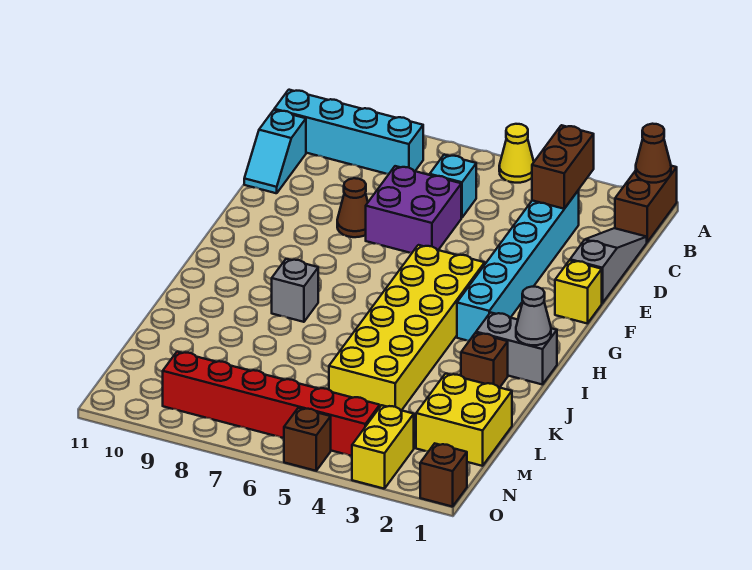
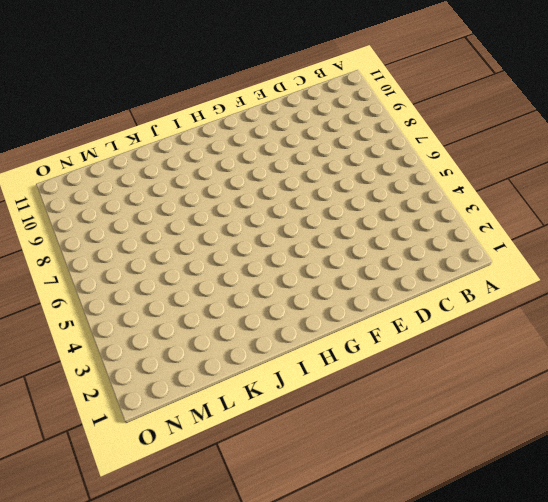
none -> brown 1x2 brick [615,166,677,242]
none -> yellow 1x1 cone [499,124,534,183]
none -> cyan 1x4 brick [274,90,423,174]

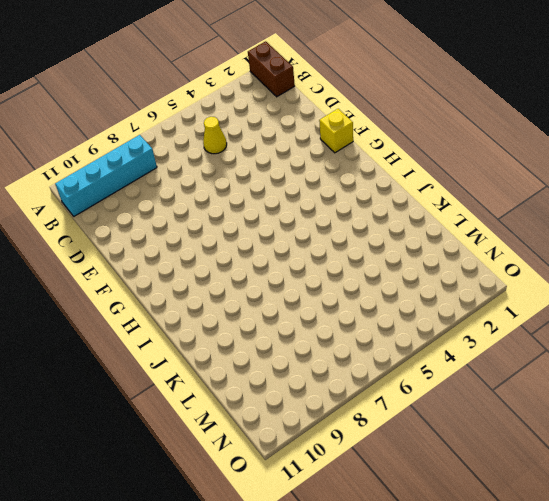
yellow 1x1 cone [203,117,227,154] -> yellow 1x1 cone moved to [499,124,534,183]
none -> grey 1x3 slope [570,228,647,303]
none -> cyan 1x6 brick [457,190,579,341]
none -> cyan 1x1 brick [430,155,476,218]

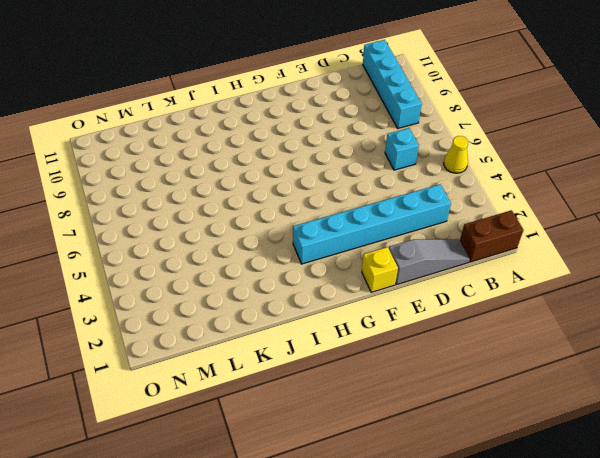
none -> cyan 1x2 slope [244,110,306,193]
none -> purple 2x2 brick [366,166,461,253]
none -> brown 1x1 cone [337,178,368,237]

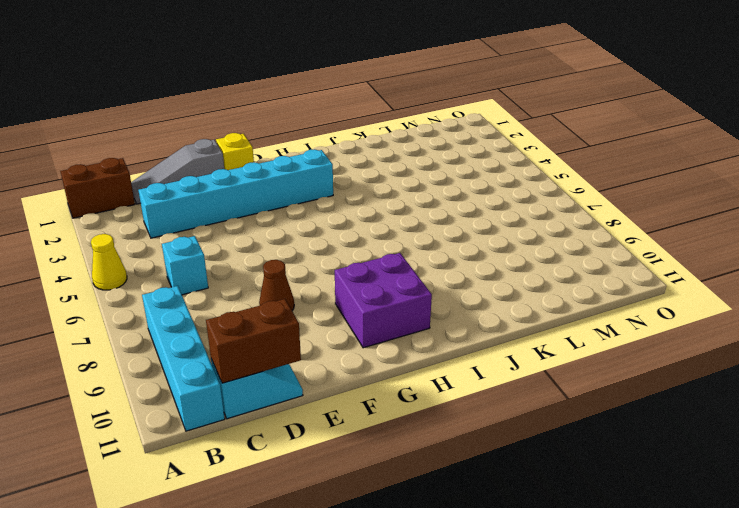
brown 1x2 brick [206,299,301,383] -> brown 1x2 brick moved to [532,125,594,209]
purple 2x2 brick [335,253,432,348] -> purple 2x2 brick moved to [366,166,461,253]
none -> yellow 2x6 brick [329,245,485,410]
none -> grey 1x2 brick [476,313,557,385]
none -> grey 1x1 brick [272,259,318,322]

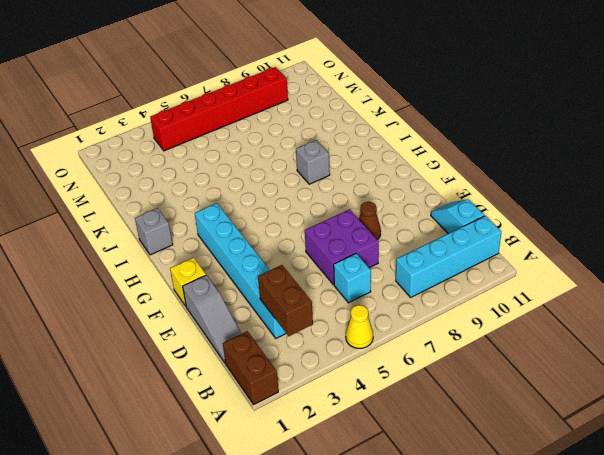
grey 1x1 brick [135,208,173,255] -> grey 1x2 brick [476,313,557,385]
none -> yellow 2x6 brick [329,245,485,410]
none -> brown 1x1 brick [461,333,508,388]
none -> yellow 2x2 brick [416,373,512,466]

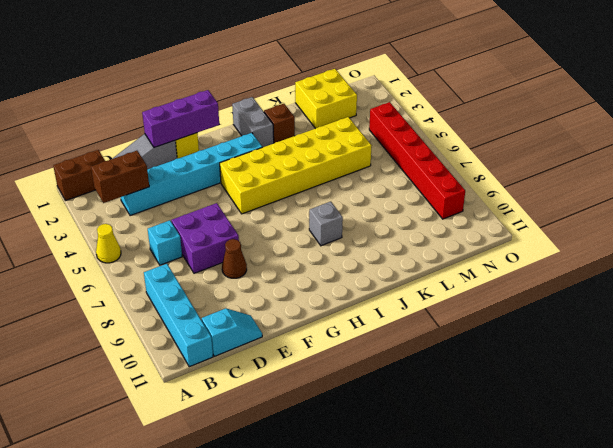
purple 1x3 brick [142,90,219,147] -> none
none -> yellow 1x2 brick [352,405,414,489]
none -> brown 1x1 brick [420,444,467,507]
none -> brown 1x1 brick [284,408,331,471]

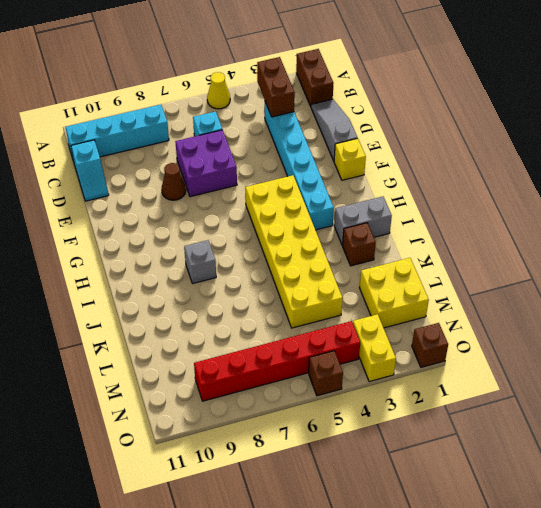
none -> brown 1x1 cone [636,124,671,183]
none -> grey 1x1 cone [516,287,551,345]

